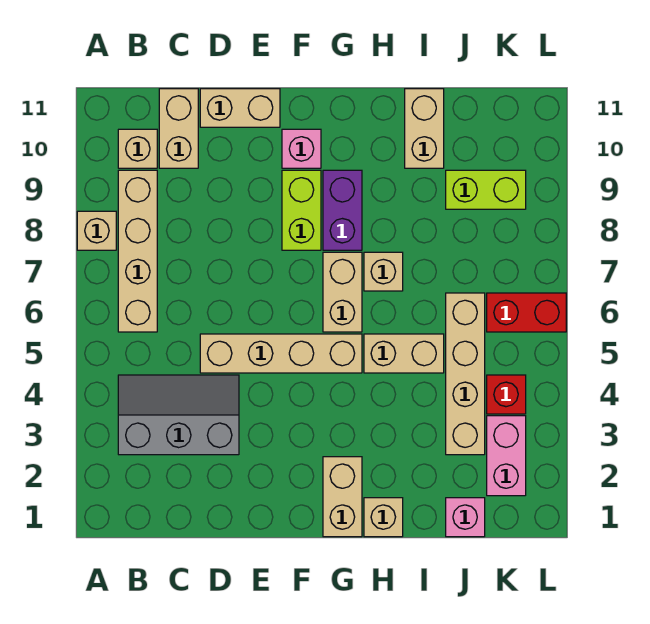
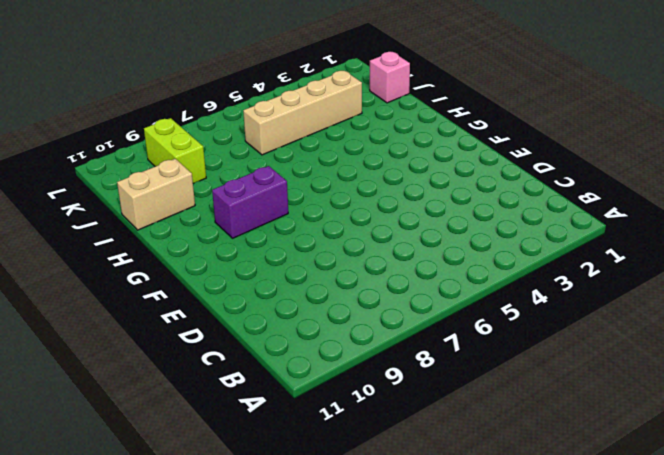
none -> tan 1x1 brick [77,211,116,250]
none -> grey 2x3 slope [118,375,239,455]
none -> tan 1x4 brick [118,170,157,332]

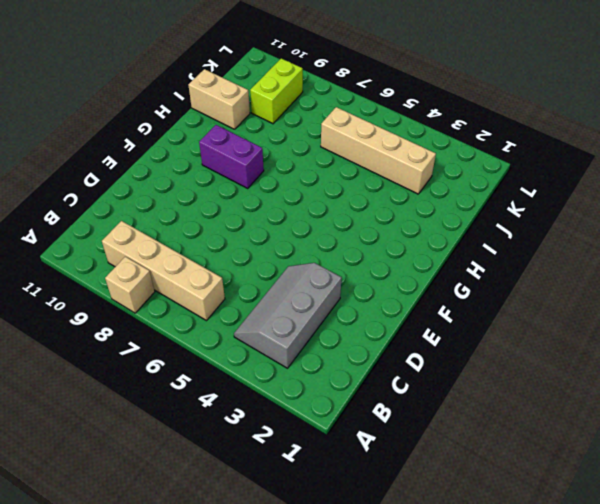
none -> tan 1x1 brick [118,129,157,168]
none -> tan 1x2 brick [159,89,198,168]
none -> tan 1x4 brick [200,334,362,373]

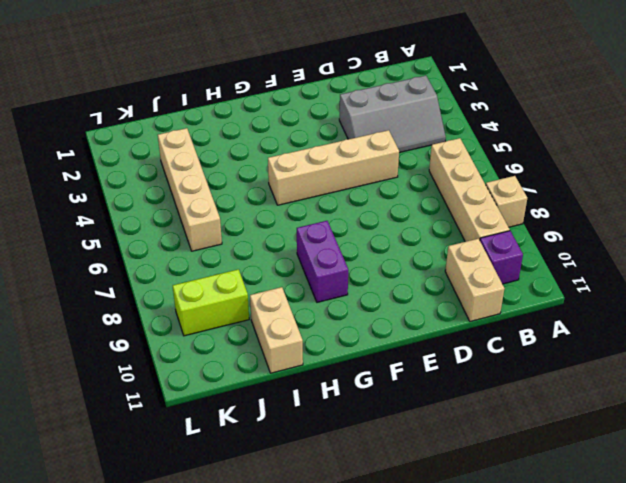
purple 1x1 brick [480,231,523,284] -> tan 1x1 brick [118,129,157,168]
none -> tan 1x2 brick [200,89,280,127]
none -> lime 1x2 brick [282,170,321,250]
none -> pink 1x1 brick [282,129,321,168]

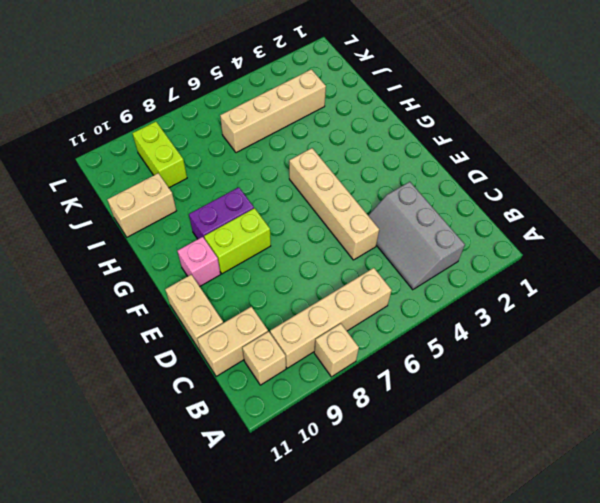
none -> tan 1x2 brick [323,457,362,537]
none -> tan 1x2 brick [323,252,362,332]
none -> tan 1x1 brick [364,498,403,537]

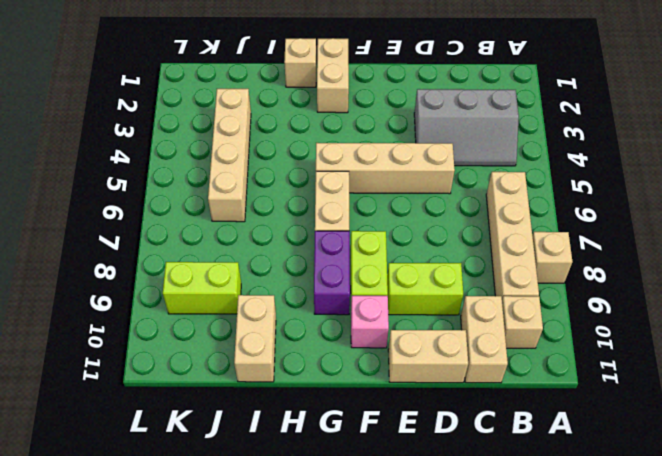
lime 1x2 brick [387,263,463,315] -> none
none -> tan 1x2 brick [364,334,444,373]
none -> tan 1x1 brick [364,252,403,291]
none -> pink 1x1 brick [446,498,485,537]

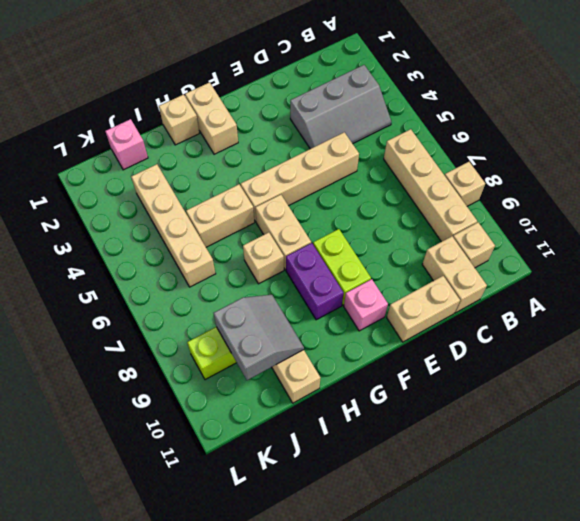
grey 2x2 slope [214,295,304,380] -> none
none -> pink 1x2 brick [487,416,526,496]
none -> red 1x1 brick [487,375,526,414]
none -> red 1x2 brick [487,293,566,332]

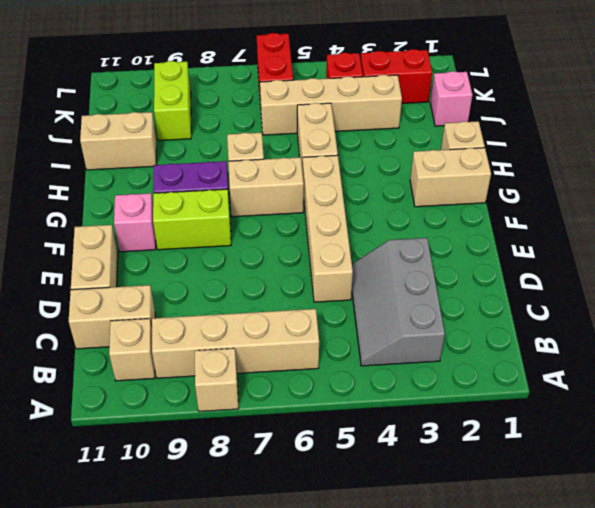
red 1x2 brick [360,49,432,103] -> pink 1x2 brick [487,416,526,496]

